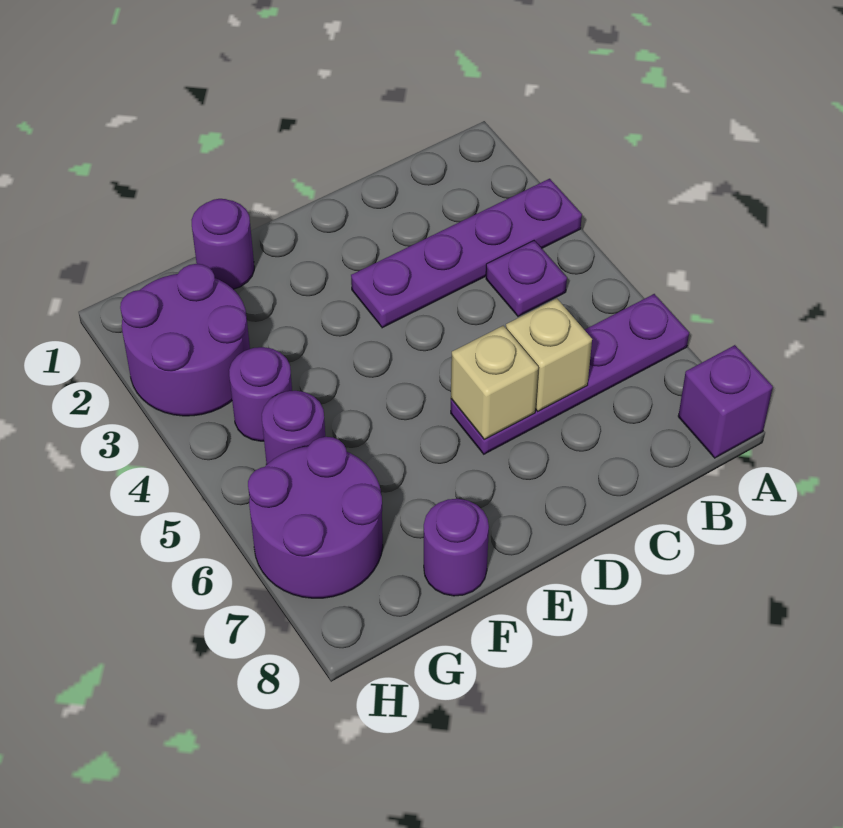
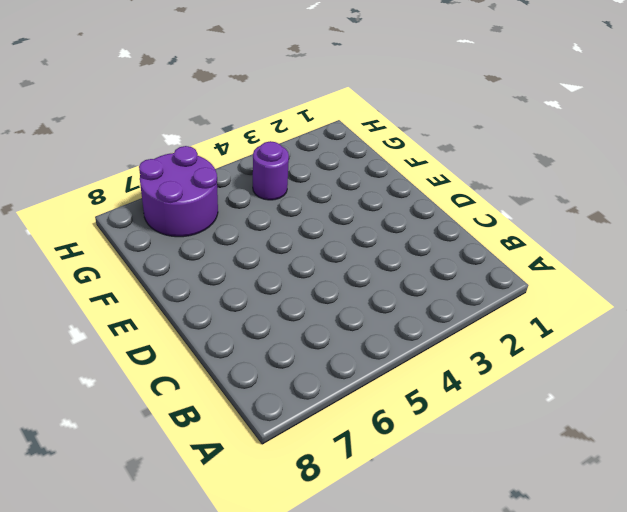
none -> purple 1x4 plate [351,179,582,328]
none -> purple 1x4 plate [451,294,689,454]
none -> purple 1x1 brick [678,345,773,458]

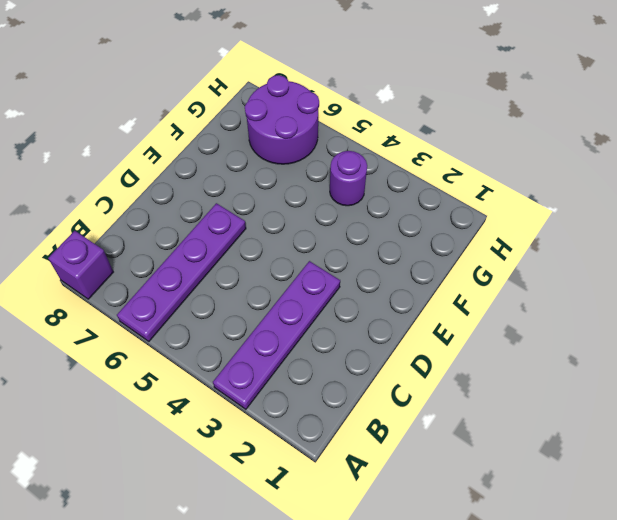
none -> purple 1x1 plate [486,241,567,316]
none -> purple 1x1 round brick [192,199,254,289]
none -> purple 1x1 round brick [424,499,489,596]

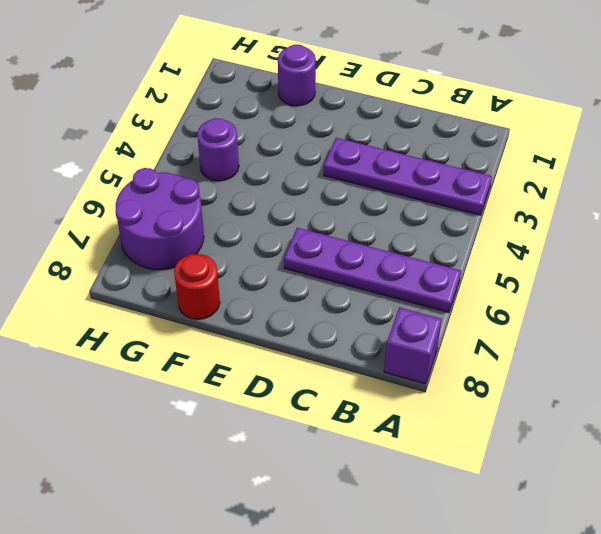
red 1x1 round brick [174,254,220,319] -> purple 1x1 round brick [424,499,489,596]
none -> purple 1x1 plate [486,241,567,316]
none -> purple 2x2 round brick [120,264,250,416]
none -> purple 1x1 round brick [262,391,325,464]

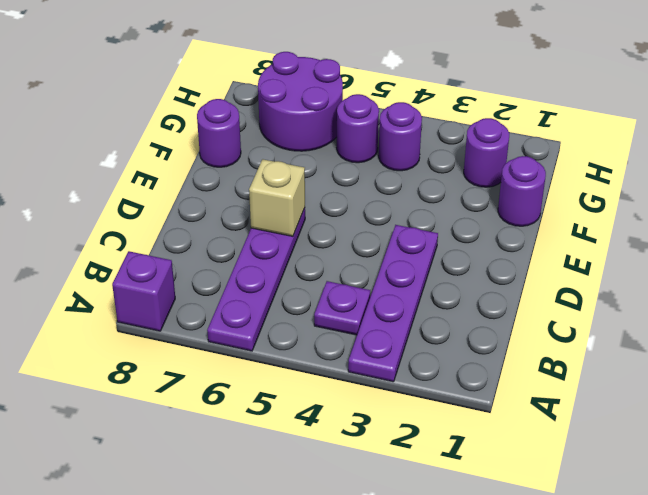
purple 1x1 round brick [464,118,509,187] -> purple 2x2 round brick [120,264,250,416]
none -> tan 1x1 brick [506,299,592,411]

